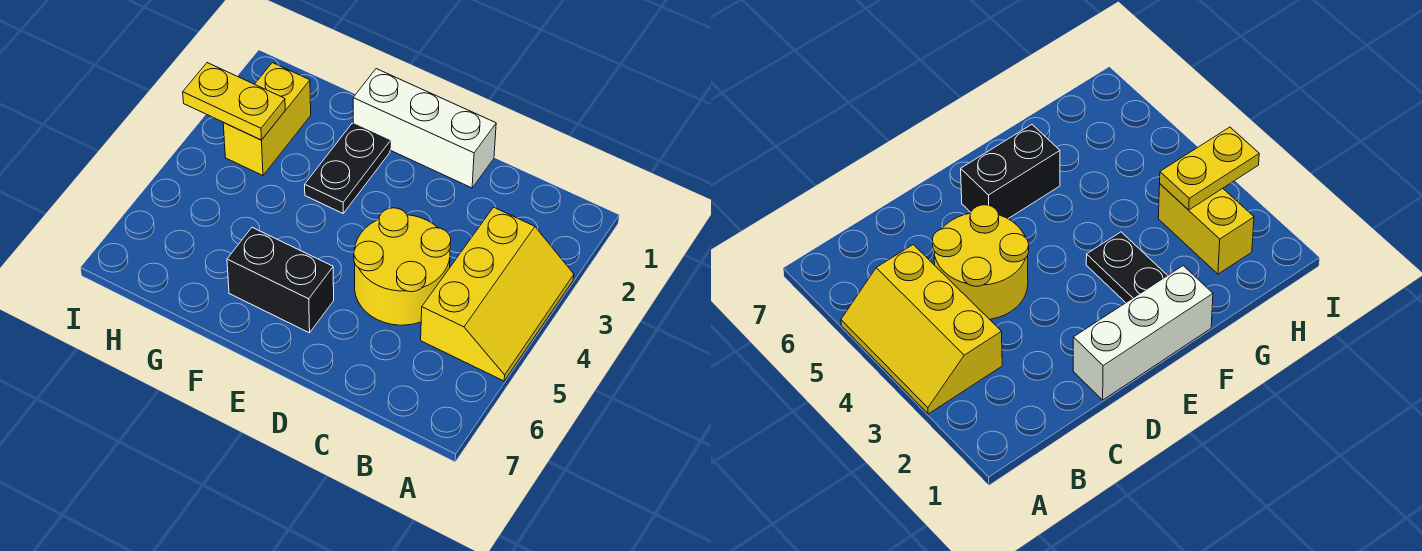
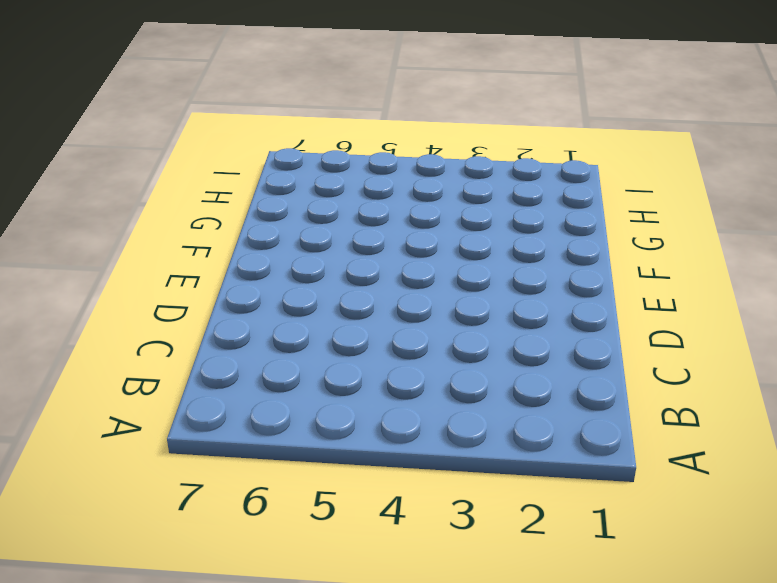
none -> yellow 2x3 slope [421,207,574,381]
none -> yellow 2x2 round brick [354,208,451,325]

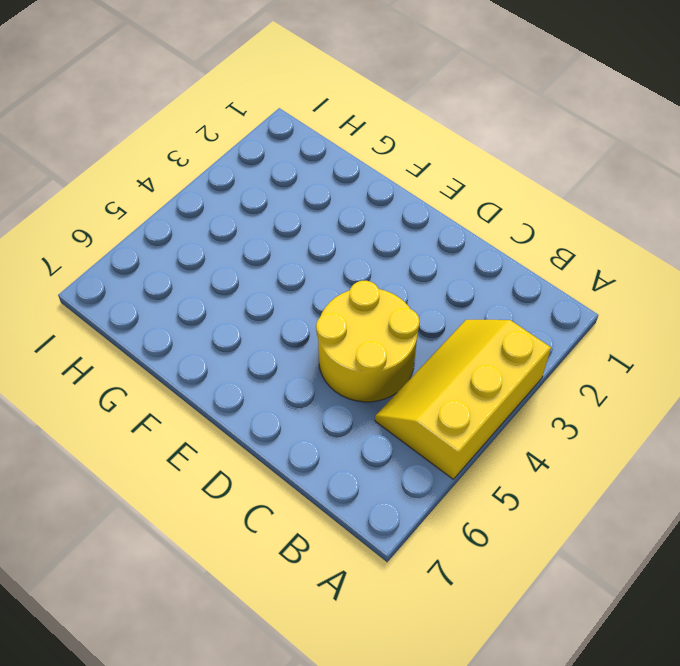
yellow 2x3 slope [375,320,551,479] -> yellow 2x3 slope turned to [421,207,574,381]
none -> white 1x3 brick [353,69,496,188]
none -> black 1x2 brick [227,228,334,333]

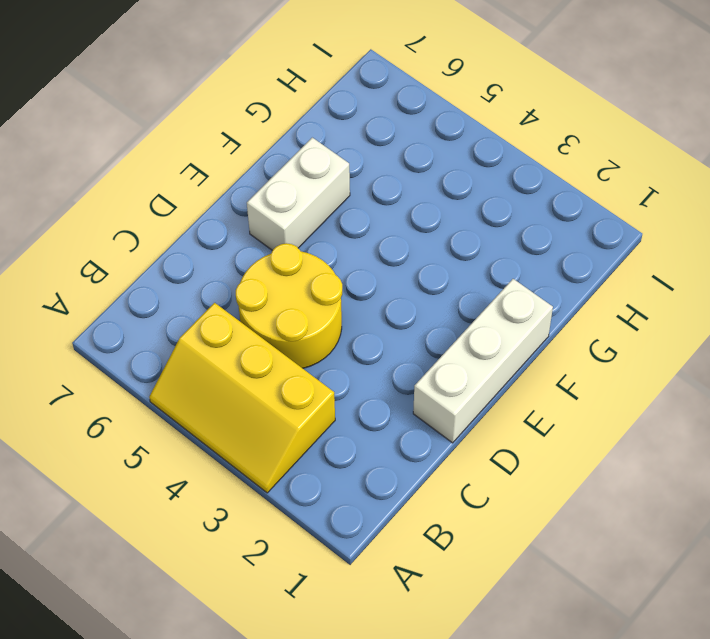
white 1x2 brick [247,138,350,250] -> black 1x2 brick [227,228,334,333]
none -> black 1x2 plate [305,123,390,213]
none -> yellow 1x2 brick [223,63,311,176]

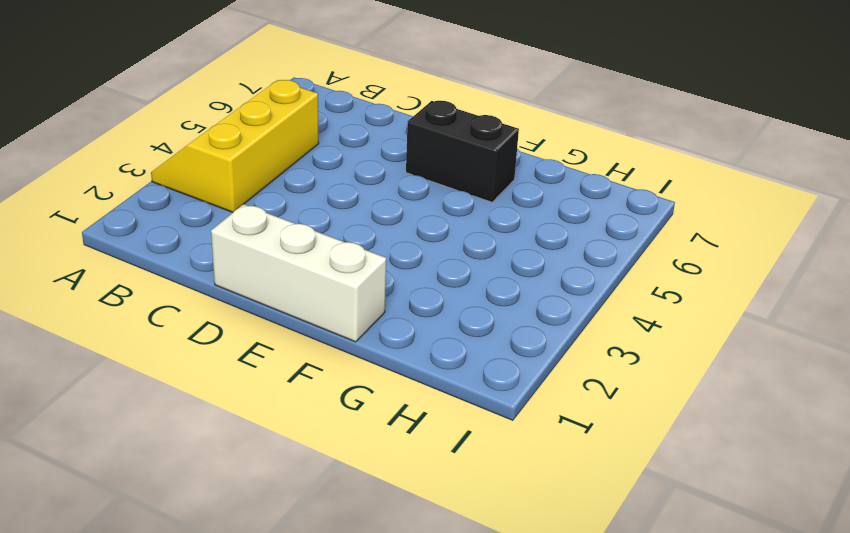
none -> yellow 2x2 round brick [354,208,451,325]
none -> black 1x2 plate [305,123,390,213]

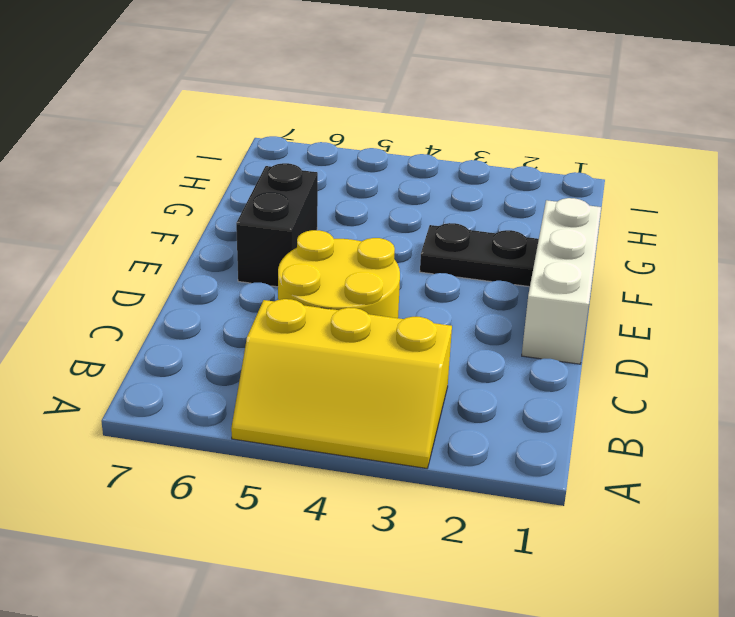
none -> yellow 1x2 brick [223,63,311,176]
none -> yellow 1x2 plate [183,63,285,140]

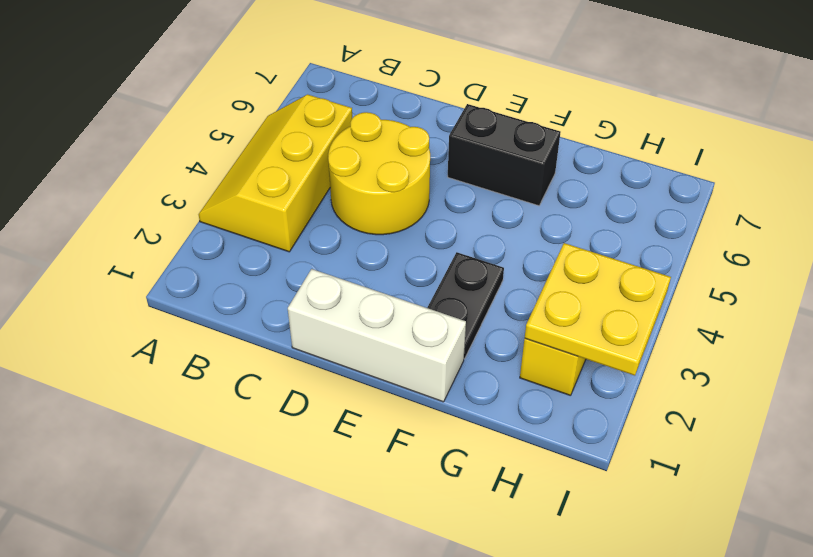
yellow 2x2 plate [525,243,671,376] -> yellow 1x2 plate [183,63,285,140]

